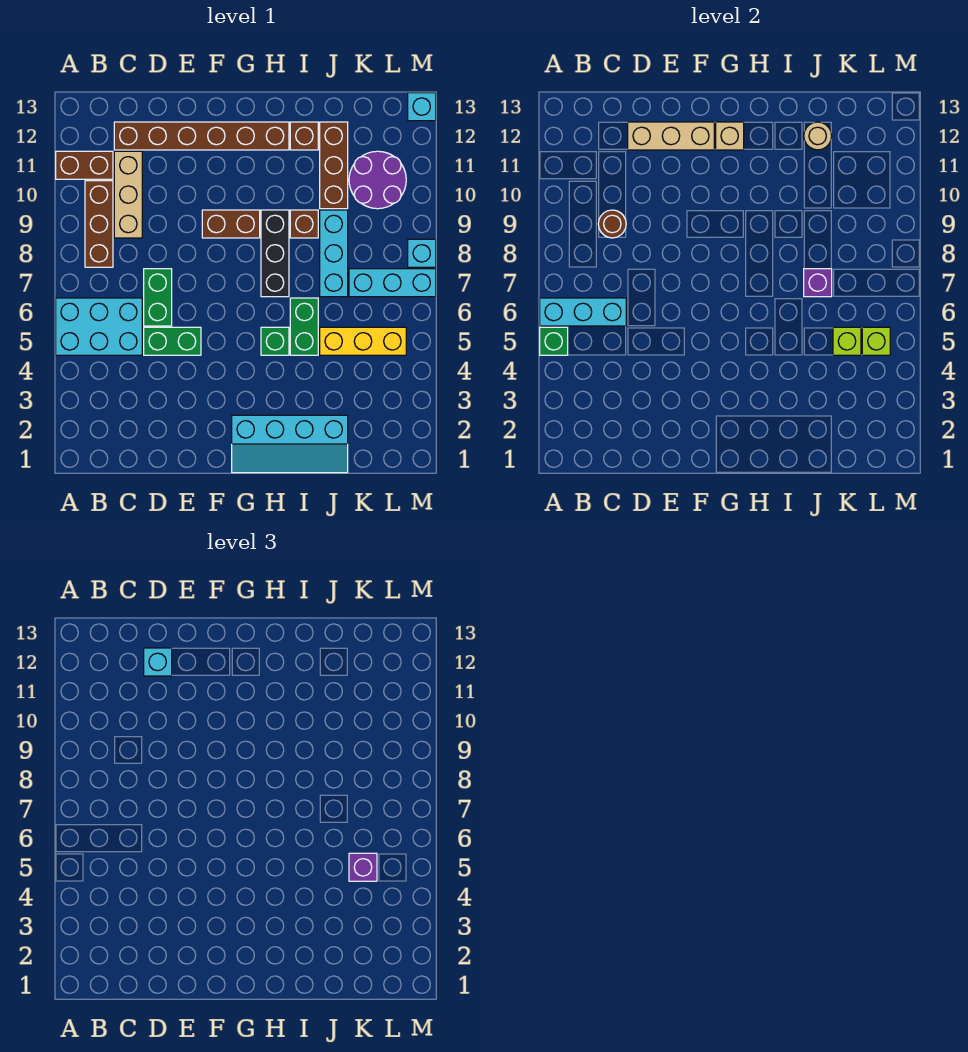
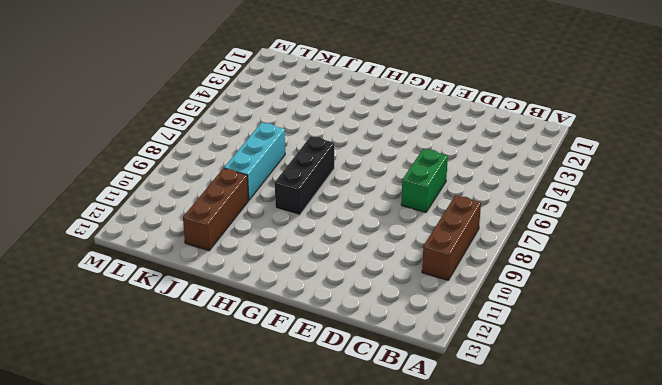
none -> cyan 2x3 brick [56,298,142,355]
none -> brown 1x2 brick [56,151,113,179]
none -> tan 1x3 brick [114,151,142,238]
none -> brown 1x6 brick [114,122,289,150]

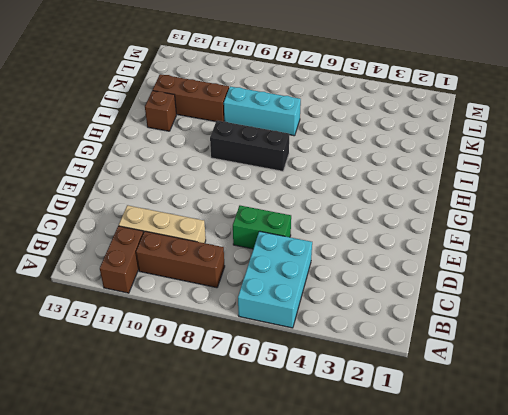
none -> brown 1x6 brick [114,122,289,150]
none -> green 1x2 brick [144,327,201,355]
none -> brown 1x2 brick [202,210,260,238]
none -> cyan 2x4 slope [232,415,348,473]

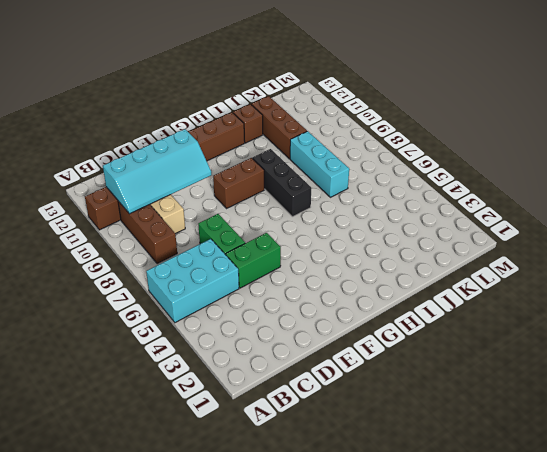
cyan 2x4 slope [103,129,212,214] -> cyan 2x4 slope moved to [232,415,348,473]
none -> green 1x1 brick [261,327,289,355]
none -> green 1x2 brick [290,298,318,355]
none -> brown 1x1 brick [290,210,318,238]
none -> yellow 1x3 brick [320,327,406,355]

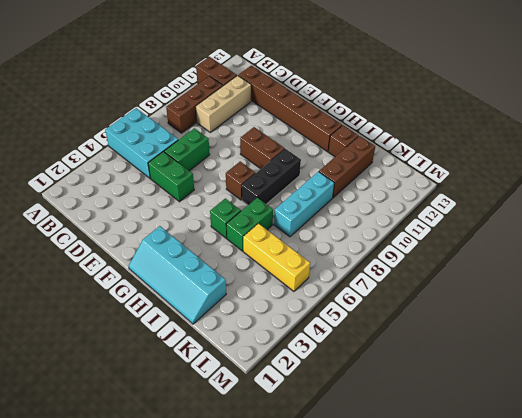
brown 1x1 brick [226,162,255,200] -> brown 1x1 brick moved to [290,210,318,238]
none -> cyan 1x3 brick [349,269,436,297]
none -> purple 2x2 round brick [349,151,406,209]
none -> cyan 1x1 brick [408,239,436,267]
none -> cyan 1x1 brick [408,93,436,121]

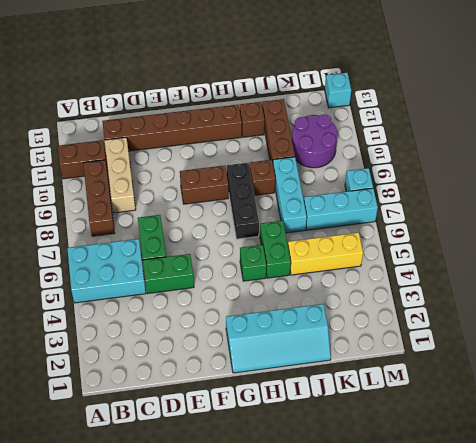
none -> green 1x1 brick [540,327,568,355]
none -> cyan 1x3 brick [540,298,626,326]
none -> brown 1x1 round brick [598,210,626,238]
none -> tan 1x3 brick [628,122,714,150]

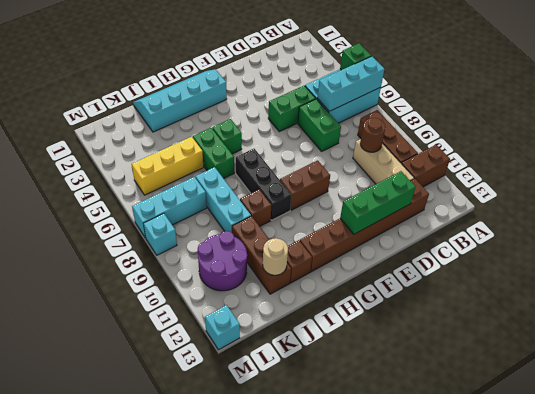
green 1x3 brick [340,171,415,234] -> tan 1x3 brick [628,122,714,150]
none -> tan 1x1 brick [716,122,744,150]
none -> purple 1x1 brick [804,269,832,297]
none -> lime 1x1 brick [833,327,861,355]
none -> lime 1x1 brick [862,327,890,355]

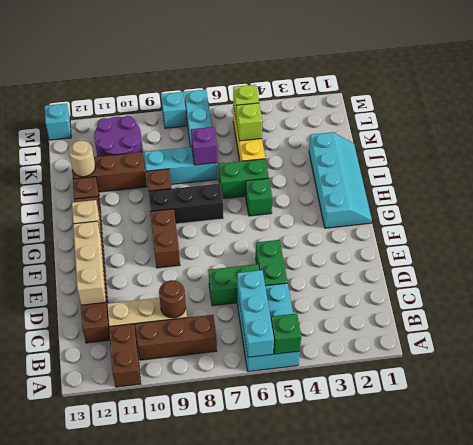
none -> cyan 1x1 brick [144,648,172,676]
none -> purple 1x1 brick [349,853,377,881]

